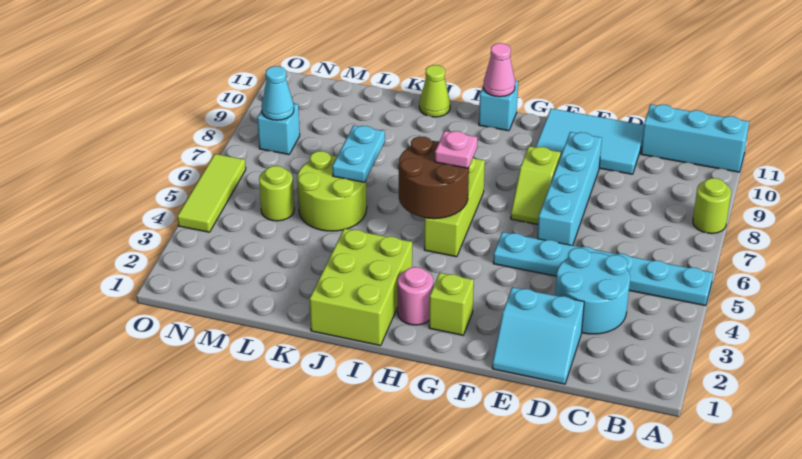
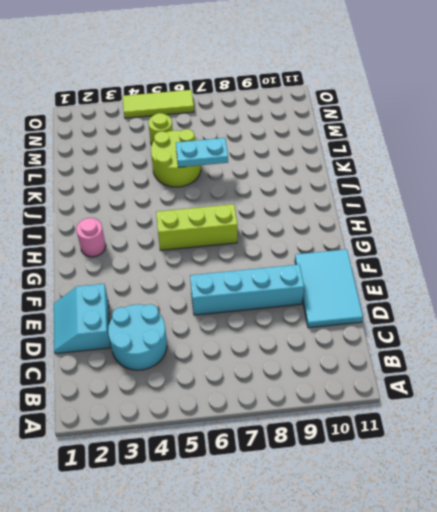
none -> cyan 1x6 plate [493,232,713,306]
none -> lime 1x1 round brick [693,178,731,234]
none -> cyan 1x3 brick [641,104,749,172]

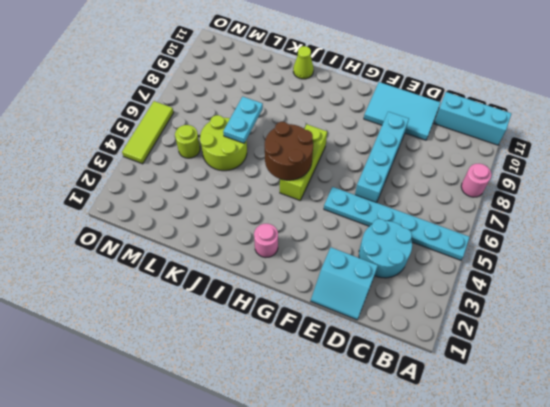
pink 1x1 round brick [461,164,491,197] -> lime 1x1 round brick [693,178,731,234]
none -> lime 1x2 slope [511,146,561,224]
none -> lime 1x1 brick [429,273,474,335]
none -> cyan 1x1 brick [479,81,518,131]

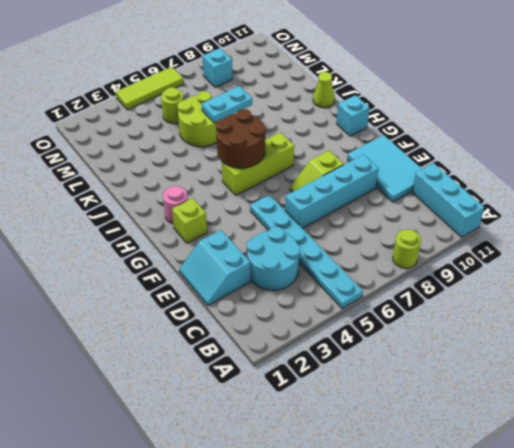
none -> lime 2x3 brick [309,228,412,346]
none -> pink 1x1 cone [483,43,515,97]
none -> cyan 1x1 cone [262,66,294,120]

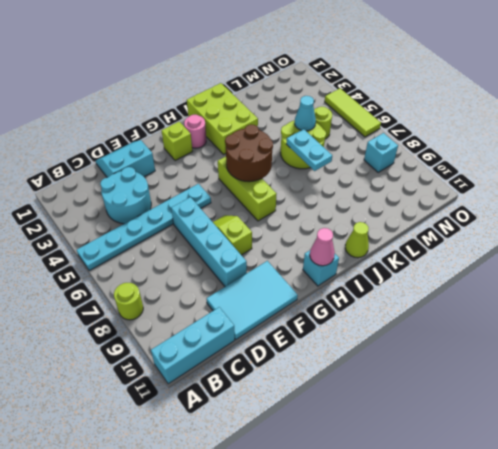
cyan 1x1 cone [295,96,316,131] -> cyan 1x1 cone moved to [262,66,294,120]
none -> pink 1x1 plate [435,131,477,168]

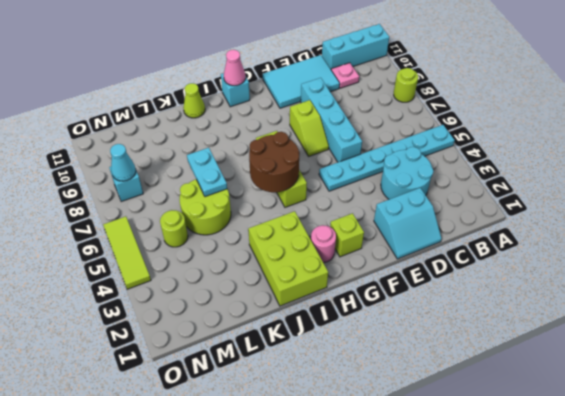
pink 1x1 plate [331,63,359,88] -> pink 1x1 plate moved to [435,131,477,168]

